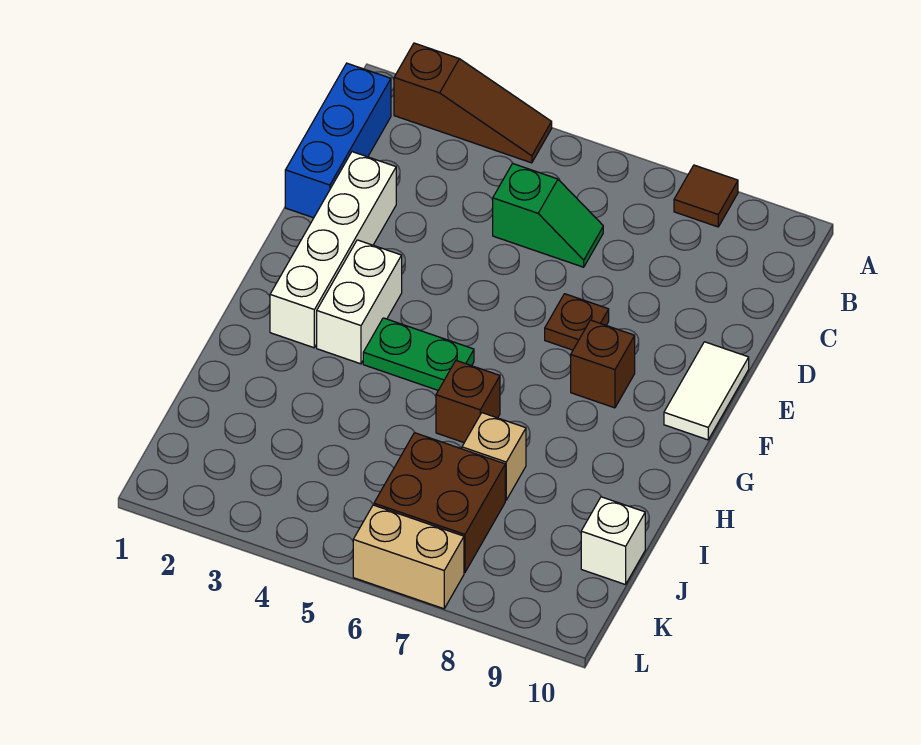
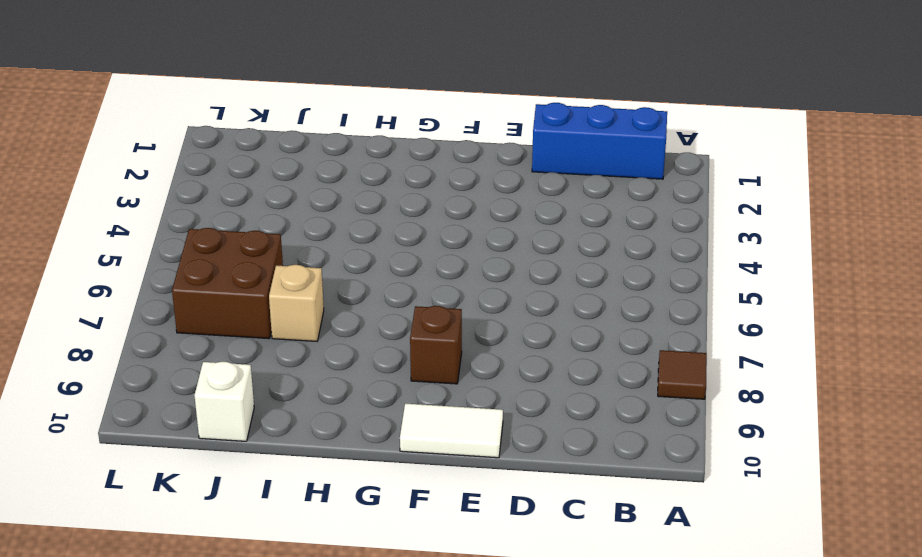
none -> brown 1x3 slope [394,43,552,163]
none -> green 1x2 slope [493,164,603,267]
none -> white 1x4 brick [270,152,396,348]

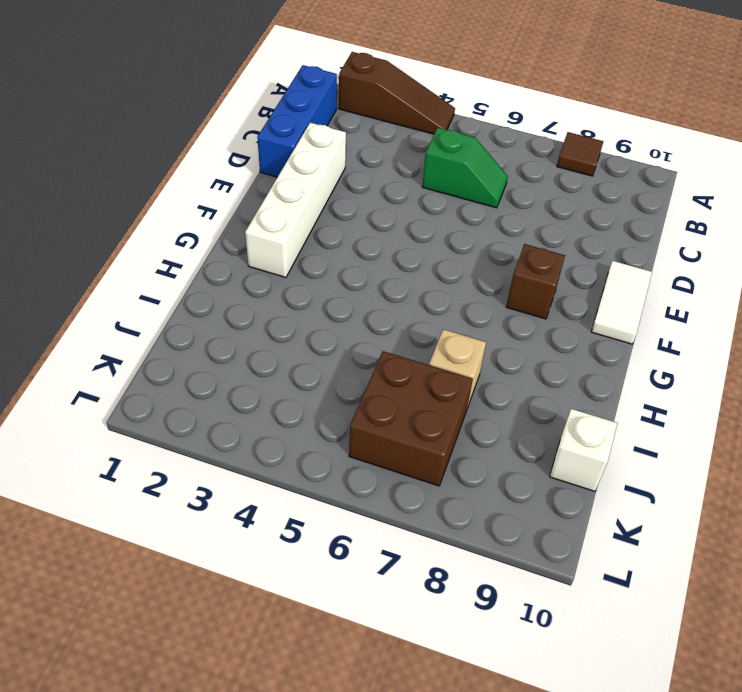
none -> brown 1x1 plate [545,294,609,350]
none -> white 1x2 brick [317,240,402,364]
none -> green 1x2 plate [363,318,474,390]

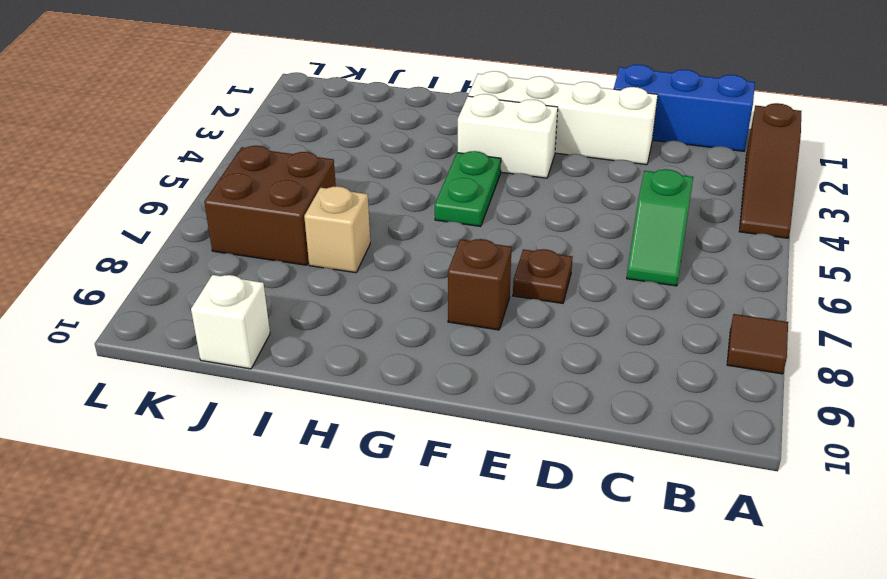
none -> white 1x2 tile [664,342,749,440]
none -> brown 1x1 brick [436,361,500,442]
none -> tan 1x2 brick [353,505,464,609]

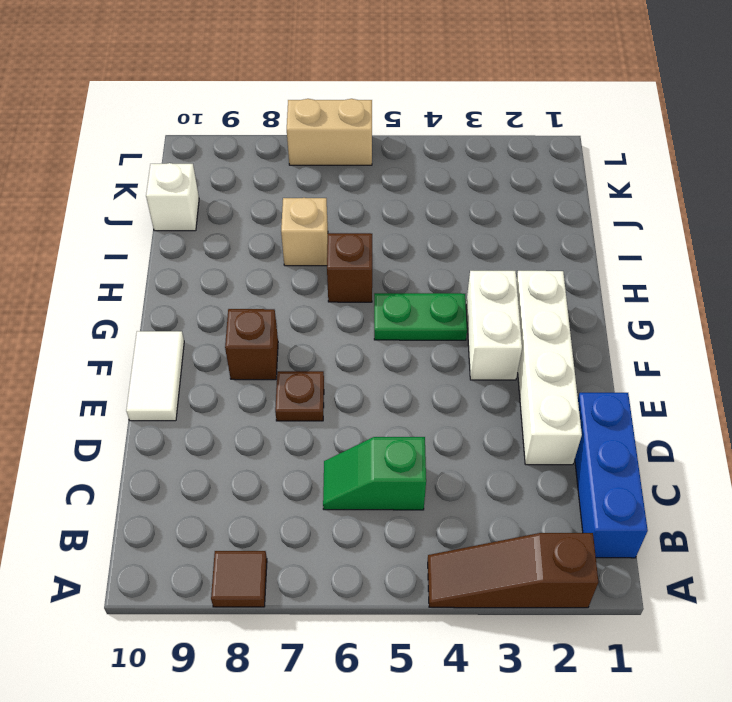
none -> brown 2x2 brick [374,433,505,573]

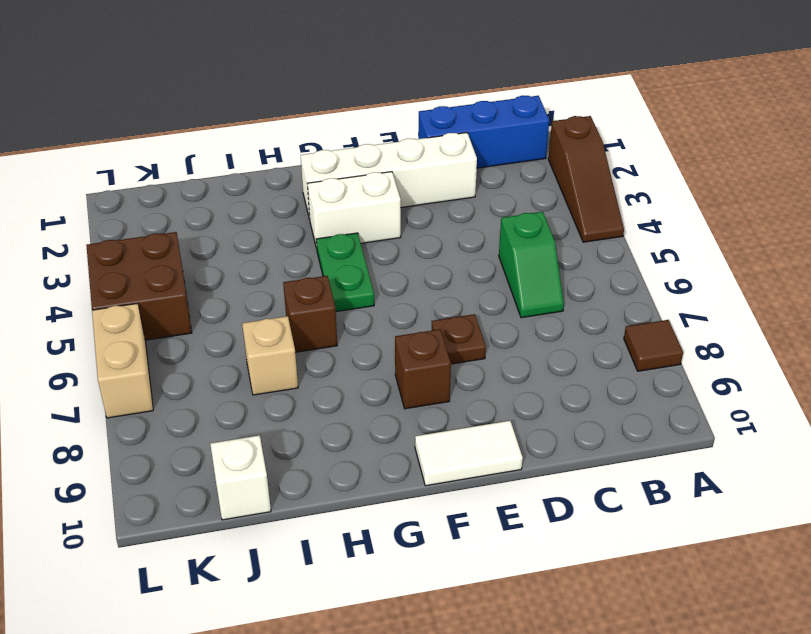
brown 2x2 brick [86,232,192,340] -> brown 2x2 brick moved to [374,433,505,573]

